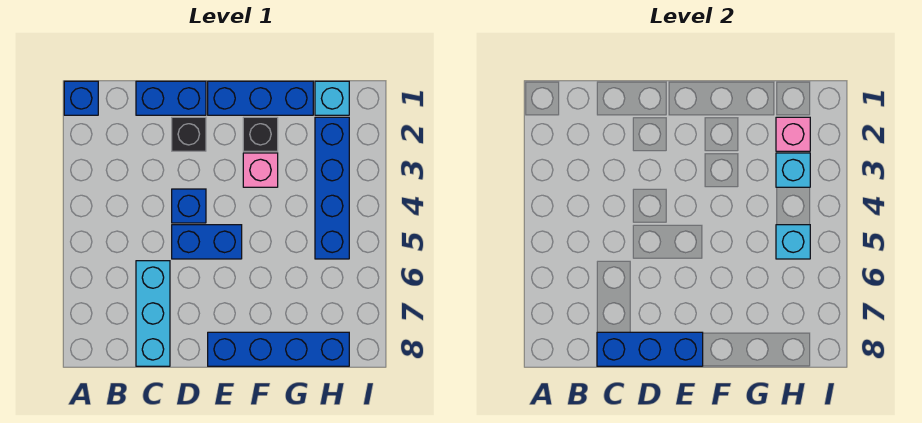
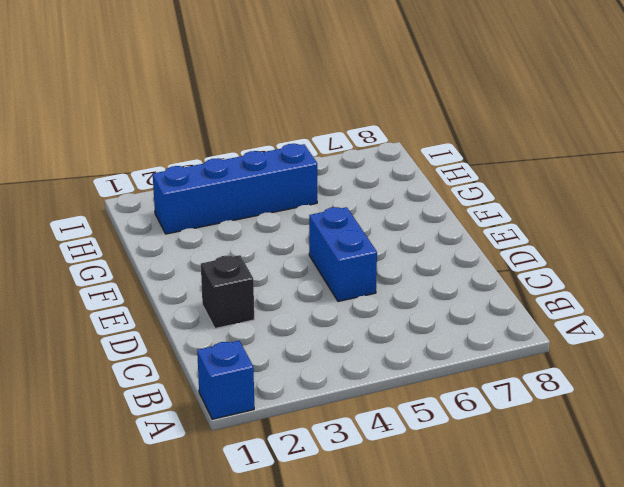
none -> blue 1x2 brick [136,81,206,115]
none -> cyan 1x3 brick [136,261,170,366]
none -> blue 1x1 brick [172,189,206,223]

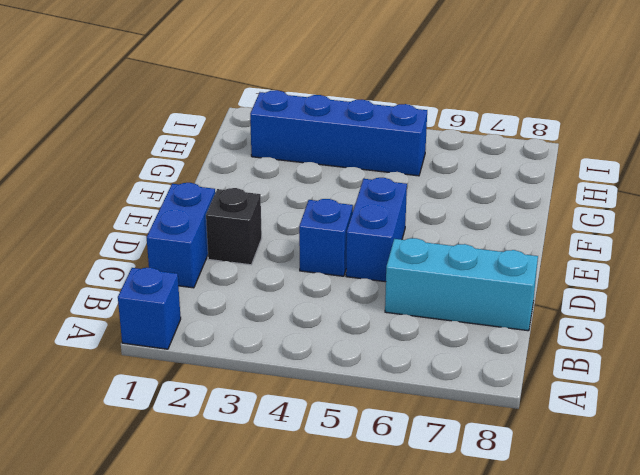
none -> blue 1x3 brick [208,81,313,115]
none -> blue 1x4 brick [208,332,349,366]
none -> black 1x1 brick [243,117,278,151]

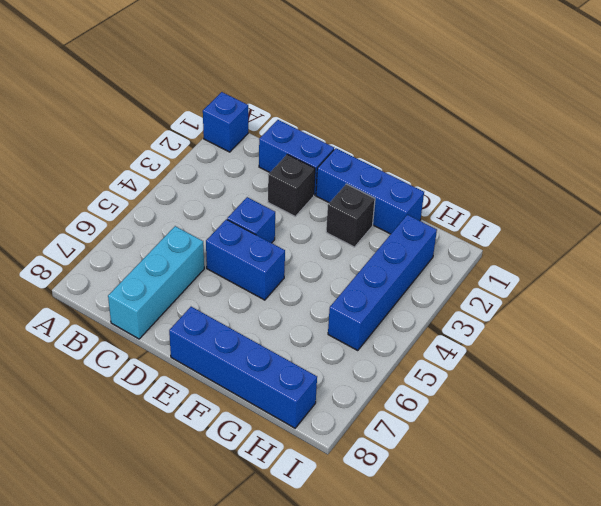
none -> pink 1x1 brick [243,153,278,187]
none -> cyan 1x1 brick [315,81,349,115]
none -> blue 1x3 brick [597,332,703,366]

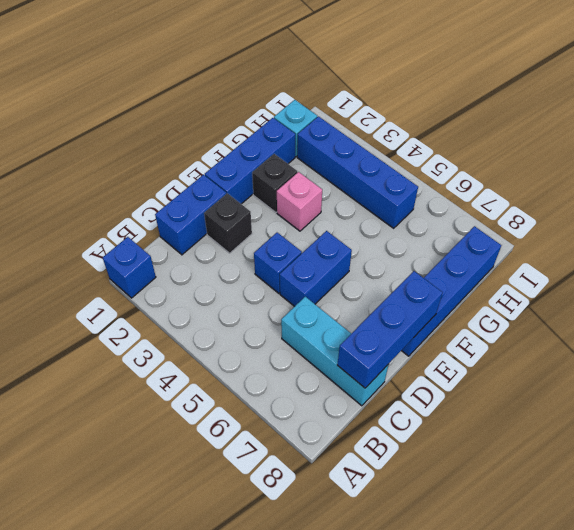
none -> pink 1x1 brick [776,117,810,151]
none -> cyan 1x1 brick [776,153,810,187]
none -> cyan 1x1 brick [776,225,810,259]

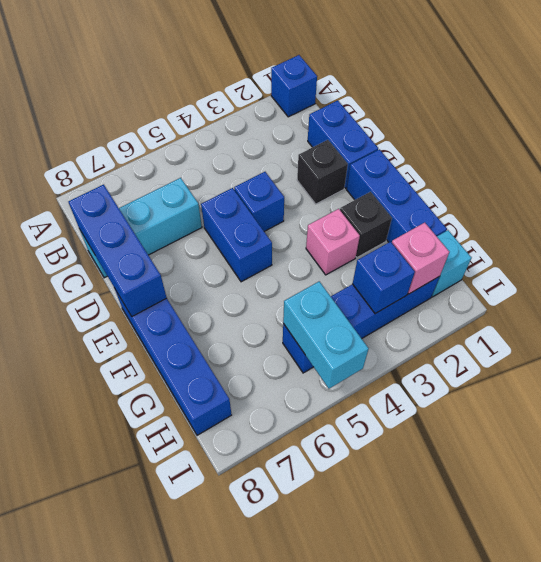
blue 1x1 brick [353,242,415,314] -> cyan 1x1 brick [776,153,810,187]
cyan 1x2 brick [283,281,369,389] -> cyan 1x1 brick [776,225,810,259]

